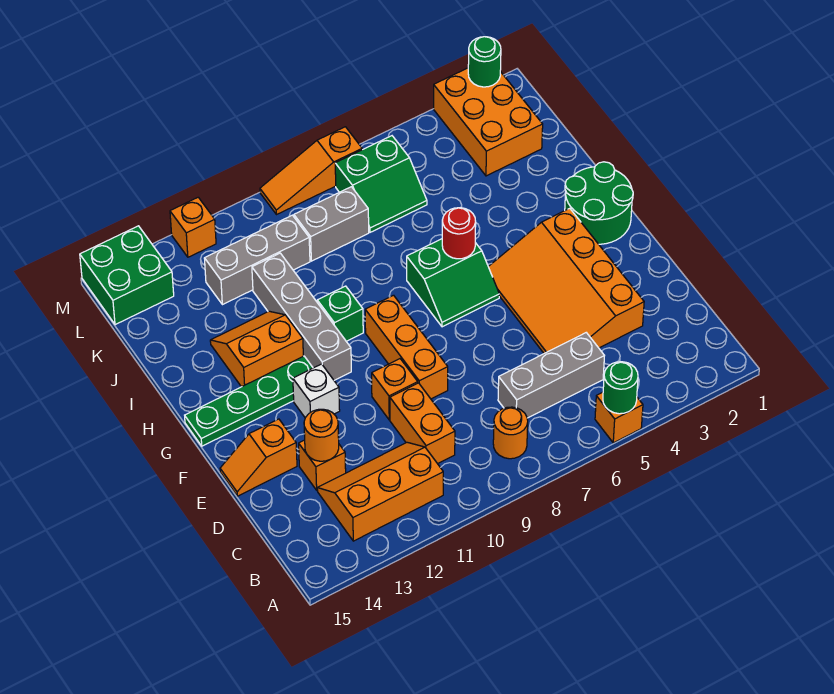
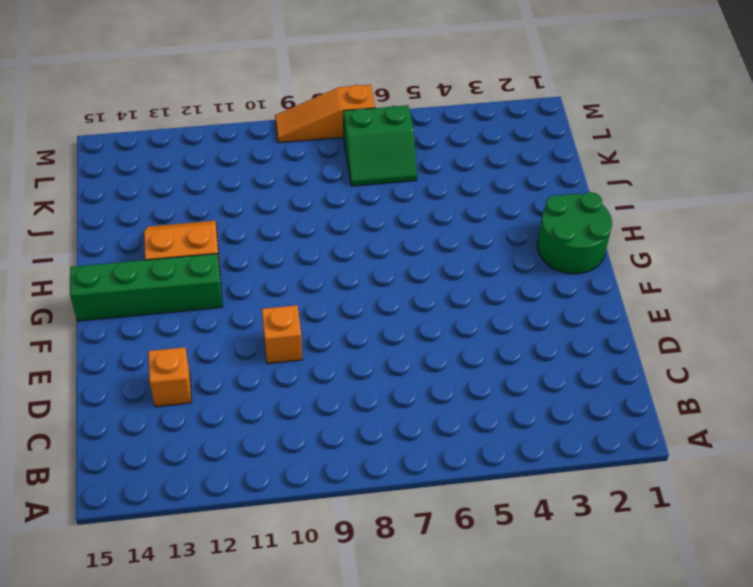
green 1x4 brick [70,254,223,321] -> green 1x4 plate [185,356,313,446]
none -> orange 1x1 brick [595,392,643,443]
none -> orange 1x1 round brick [493,407,528,459]
none -> orange 2x3 slope [317,442,443,541]

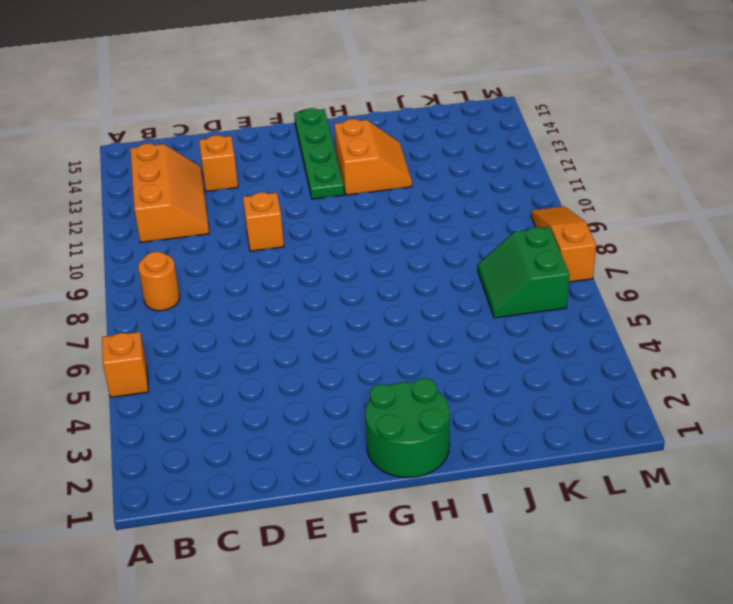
none -> grey 1x3 brick [498,333,604,418]
none -> orange 1x2 brick [390,383,455,464]
none -> orange 3x4 slope [488,208,644,353]

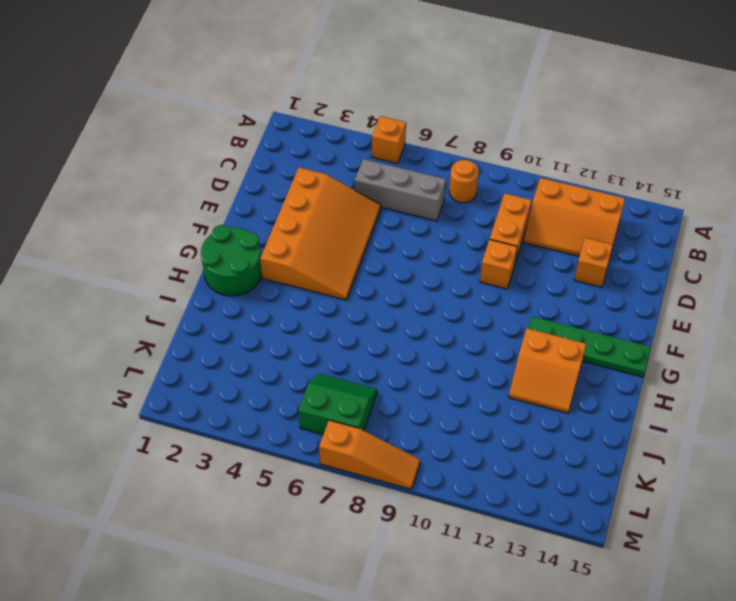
none -> orange 1x3 brick [365,295,448,399]
none -> orange 1x2 slope [220,419,297,496]
none -> white 1x1 brick [293,364,340,418]

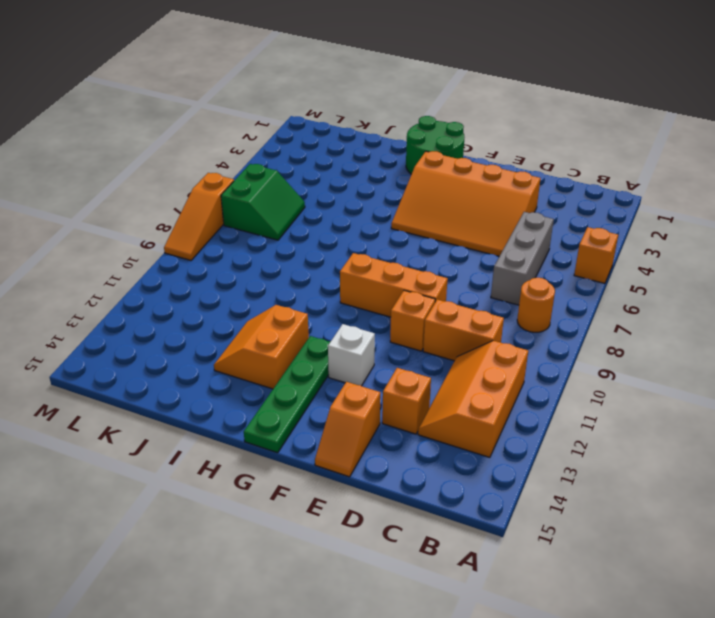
none -> green 2x2 slope [407,239,499,327]
none -> grey 1x4 brick [252,253,351,380]
none -> green 1x1 brick [317,286,363,341]

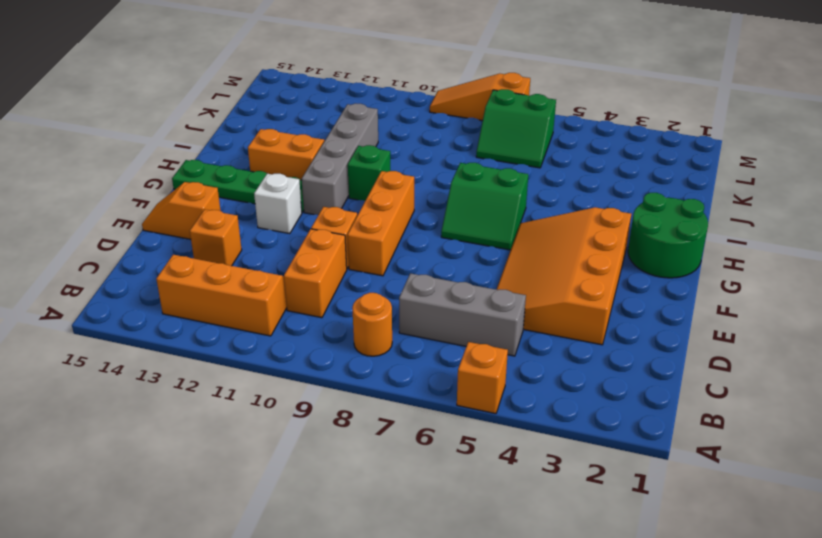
none -> orange 2x3 brick [434,68,543,176]
none -> grey 1x2 brick [294,187,369,261]
none -> grey 1x3 brick [204,215,310,305]

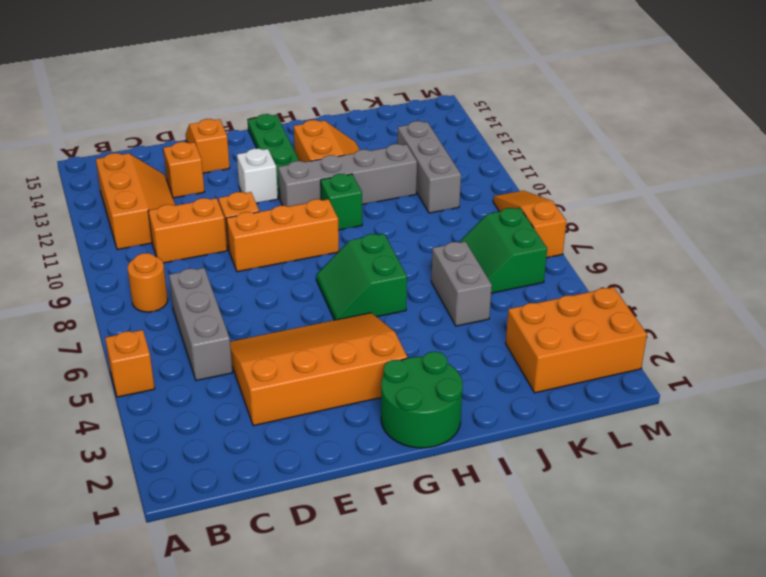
grey 1x2 brick [431,241,492,326] -> grey 1x2 brick moved to [294,187,369,261]
none -> green 2x2 brick [80,226,174,325]
none -> orange 1x1 brick [170,197,216,257]
none -> green 1x1 round brick [603,362,638,414]

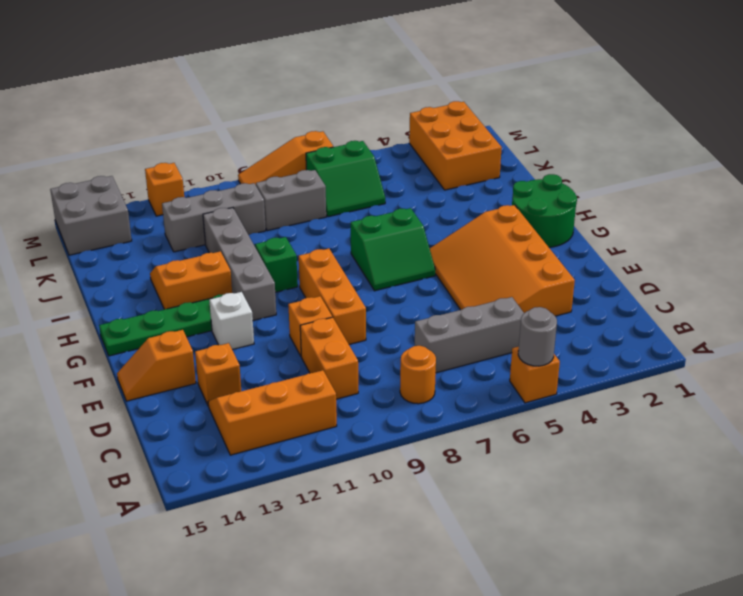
grey 1x1 round brick [518,307,557,366] -> green 1x1 round brick [603,362,638,414]
grey 2x2 brick [50,176,132,255] -> green 2x2 brick [80,226,174,325]
none -> orange 1x1 round brick [304,409,339,461]
none -> red 1x1 round brick [442,208,476,259]
none -> green 1x1 round brick [468,37,501,87]

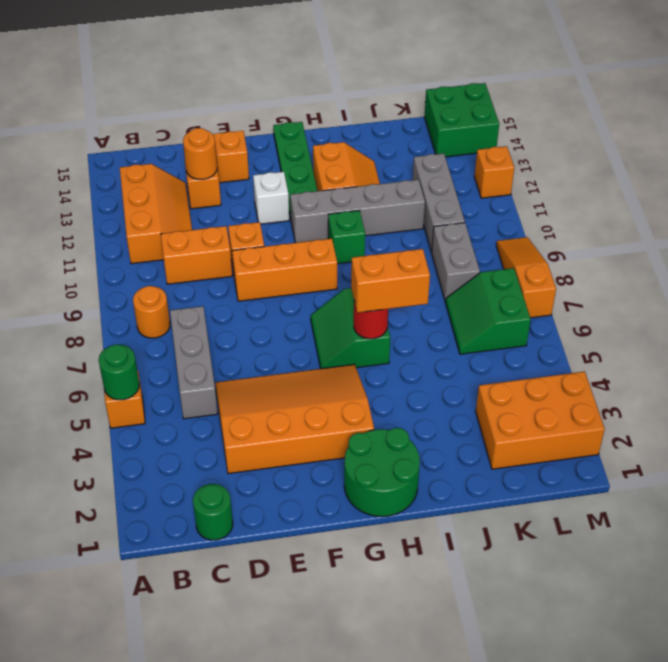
green 1x1 round brick [193,484,233,540] -> green 1x1 round brick moved to [468,37,501,87]
orange 1x2 brick [351,249,430,313] -> none

